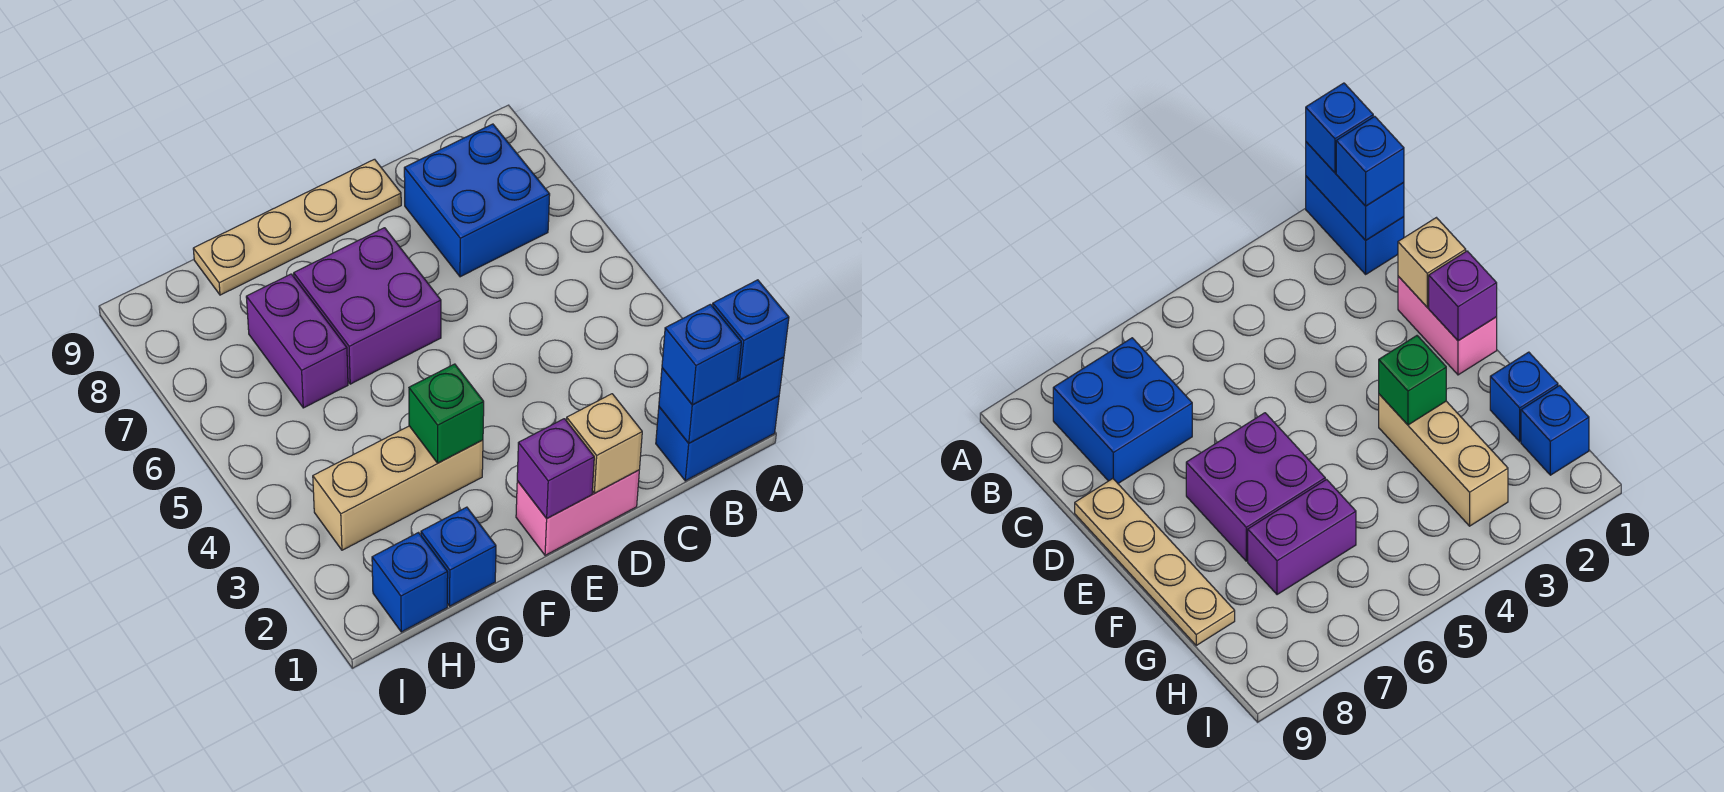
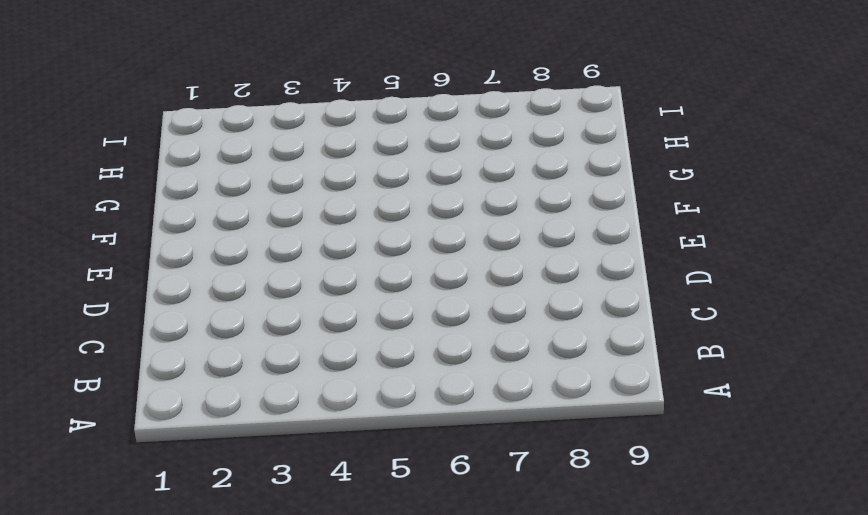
none -> blue 1x2 brick [656,396,779,481]
none -> blue 2x2 brick [404,124,550,277]
none -> pink 1x2 brick [516,470,639,555]

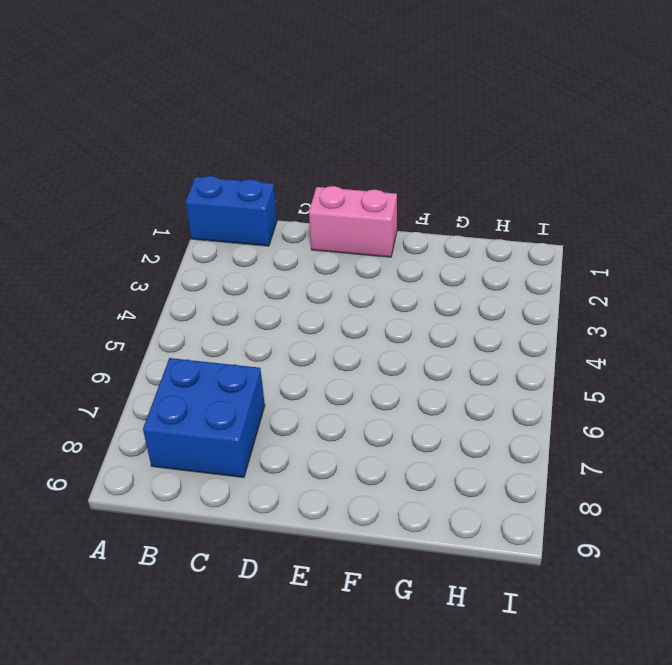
none -> tan 1x4 plate [193,159,401,295]
none -> purple 2x2 brick [294,228,441,384]
none -> tan 1x3 brick [313,426,483,550]

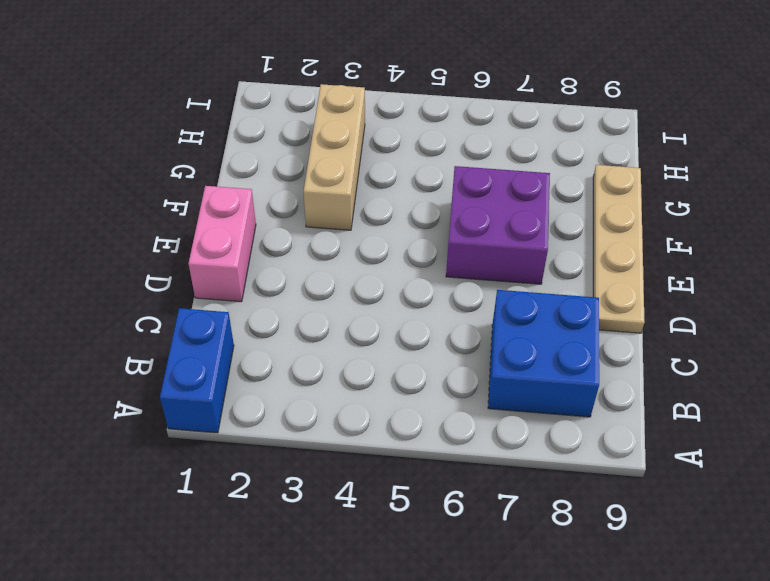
none -> blue 1x1 brick [421,507,496,606]
none -> purple 1x2 brick [246,274,348,408]
none -> blue 1x1 brick [372,533,448,632]

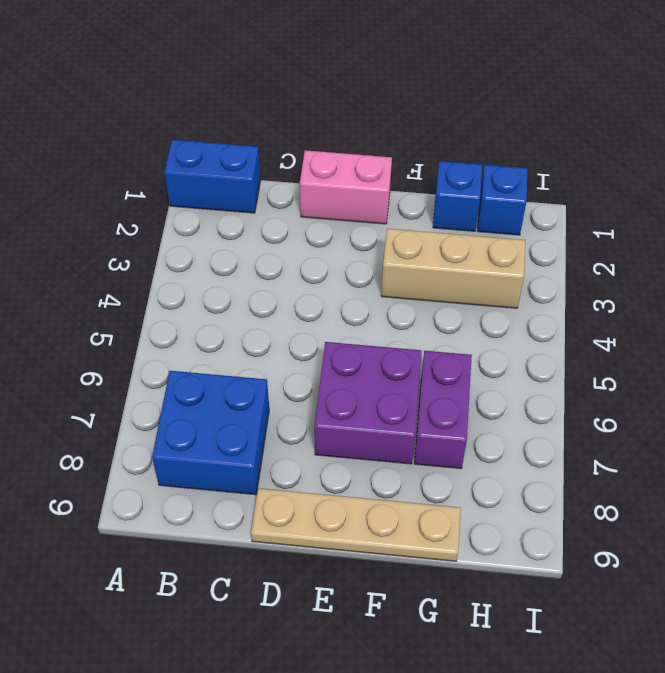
none -> blue 1x2 brick [659,357,784,443]
none -> tan 1x1 brick [567,394,642,493]
none -> purple 1x1 brick [517,419,594,518]

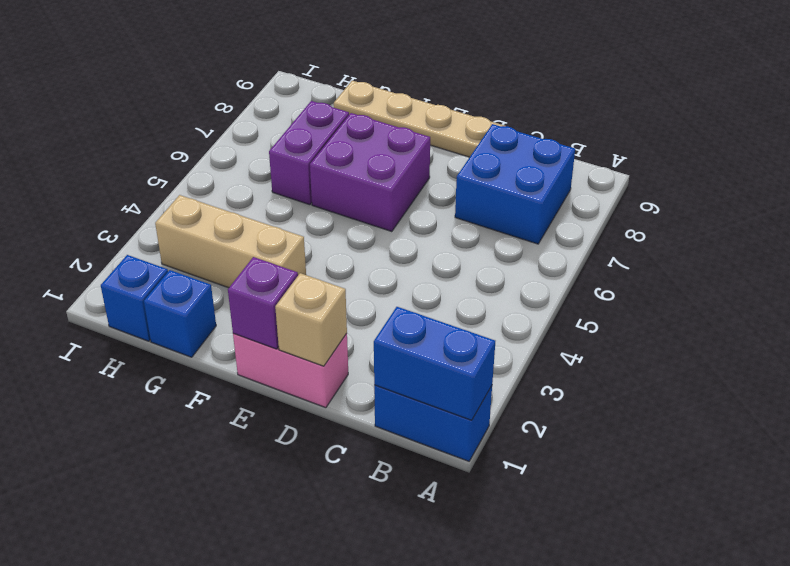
none -> green 1x1 brick [409,364,484,463]
none -> blue 1x1 brick [712,280,789,380]
none -> blue 1x1 brick [662,304,741,405]

